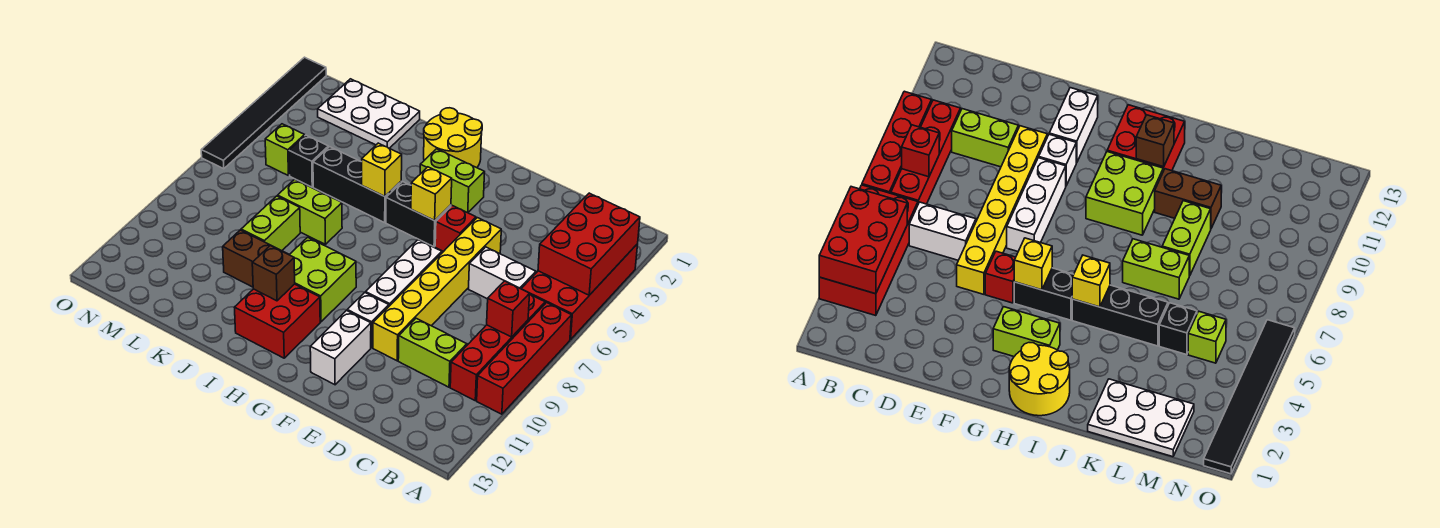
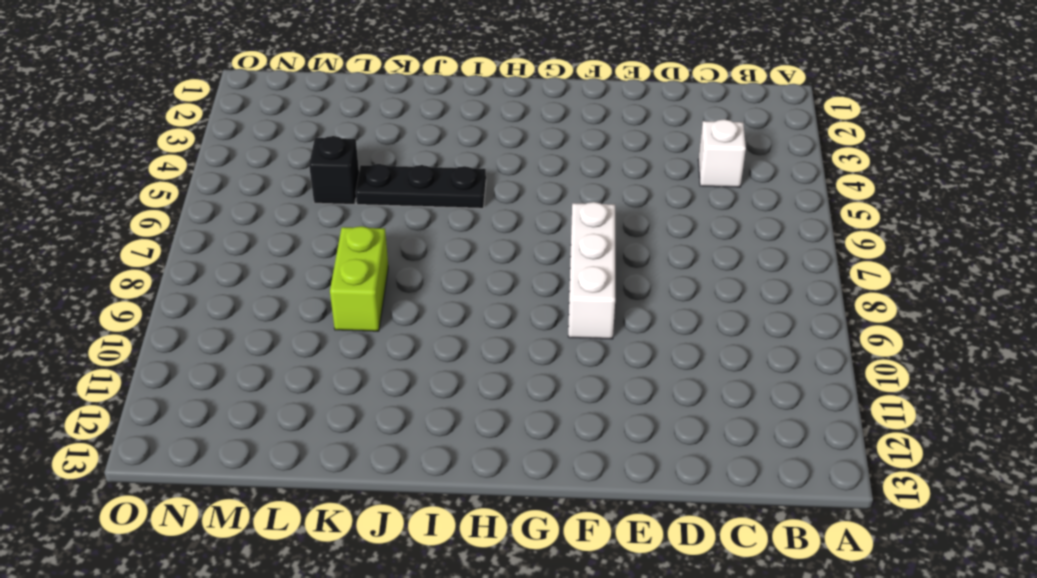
white 1x1 brick [698,119,746,187] -> white 1x1 brick moved to [347,293,389,348]
black 1x3 plate [356,164,486,208] -> black 1x3 brick [313,147,401,223]
none -> red 2x4 brick [521,244,638,340]
none -> red 1x4 brick [477,303,572,414]
none -> red 1x4 brick [450,295,545,400]

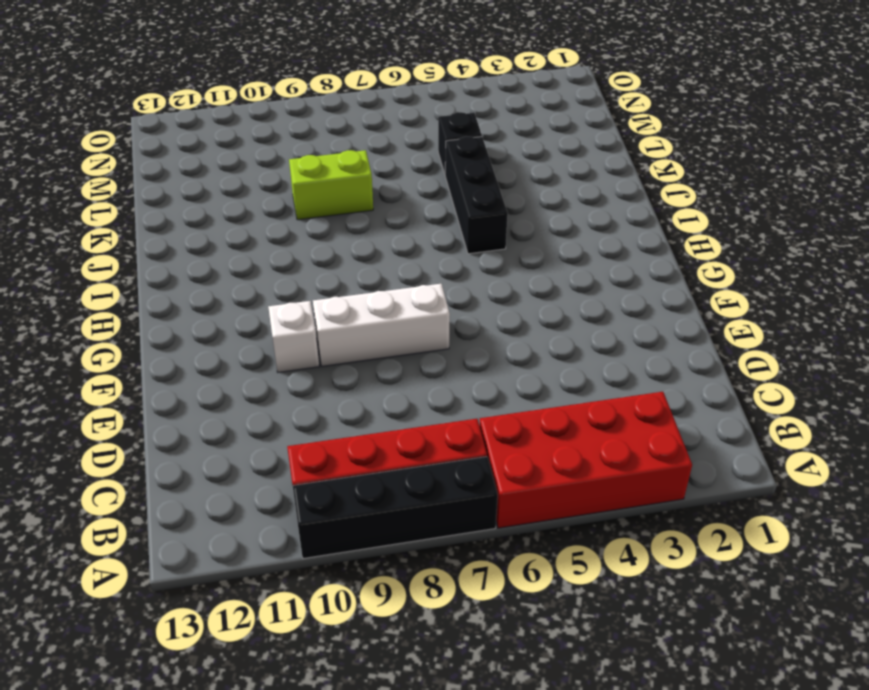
black 1x4 brick [293,457,498,559] -> red 1x4 brick [477,303,572,414]
none -> white 1x2 brick [469,247,536,299]
none -> lime 1x2 brick [398,318,467,387]
none -> yellow 1x6 brick [373,218,501,361]

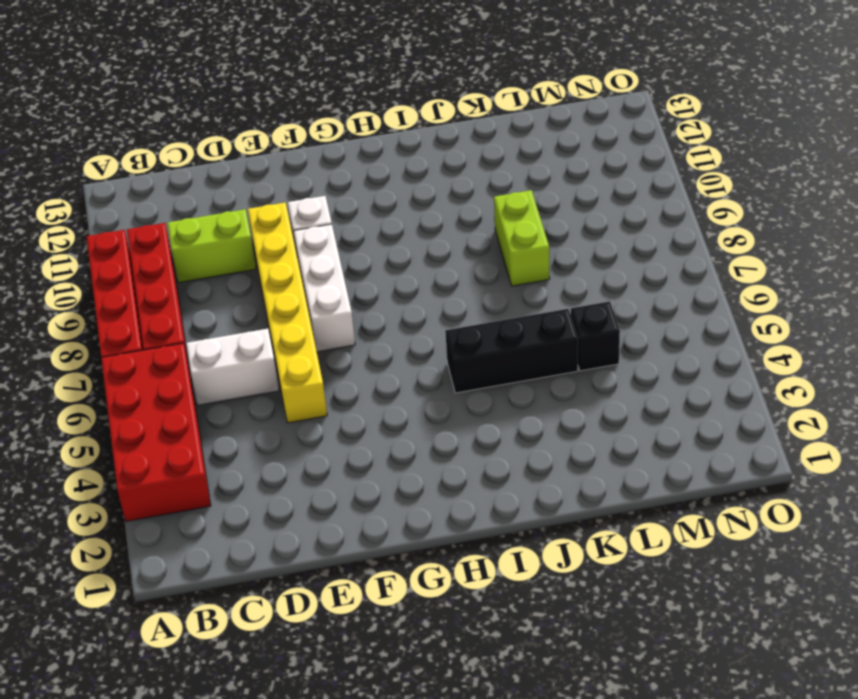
none -> red 1x1 brick [435,206,476,252]
none -> white 1x2 brick [310,311,371,385]
none -> lime 1x2 brick [420,149,485,213]

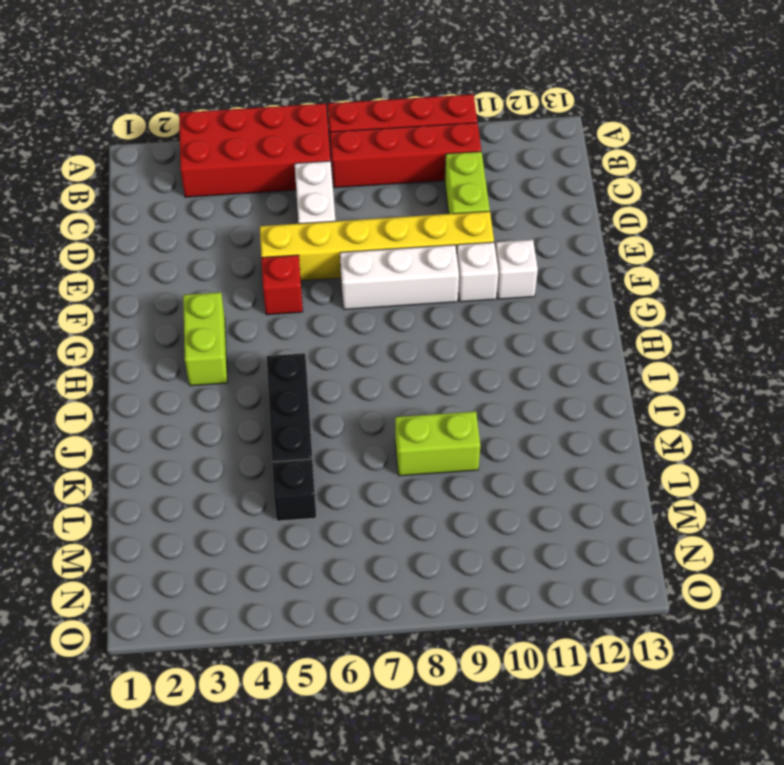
white 1x1 brick [495,240,538,299] -> white 1x2 brick [310,311,371,385]
none -> black 1x2 brick [386,182,451,247]
none -> yellow 2x2 round brick [424,108,482,168]
none -> lime 2x2 brick [289,237,356,322]

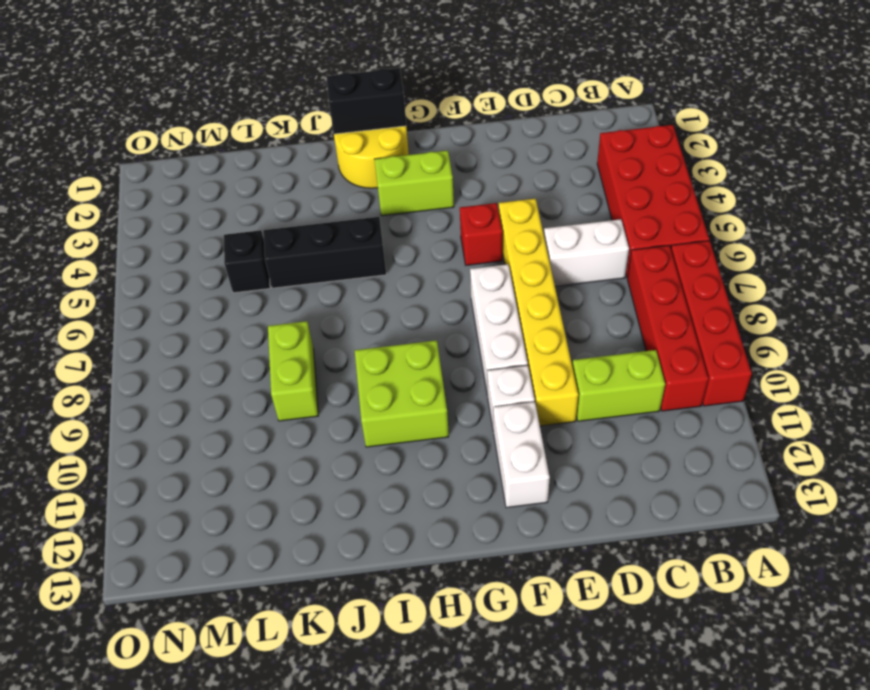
black 1x2 brick [326,68,406,134] -> black 1x2 brick moved to [386,182,451,247]
none -> red 2x2 brick [235,284,320,358]
none -> lime 1x2 brick [278,179,342,244]
none -> brown 1x2 brick [223,230,287,287]

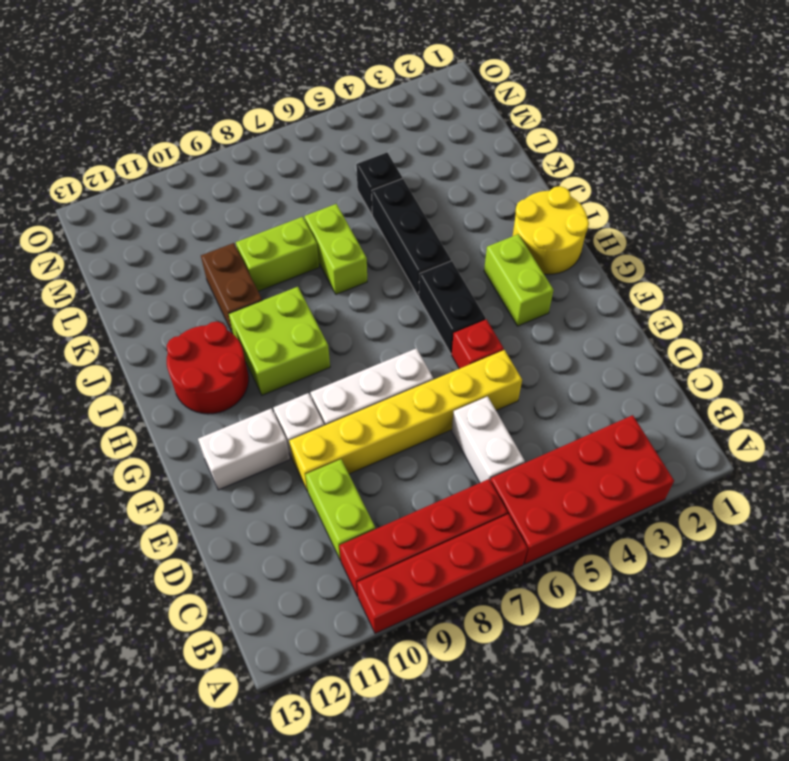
red 2x2 round brick [167,322,249,414] -> red 2x2 brick [235,284,320,358]
none -> white 2x3 plate [318,79,420,148]
none -> lime 1x1 brick [265,124,305,175]
none -> black 1x6 tile [201,57,326,169]

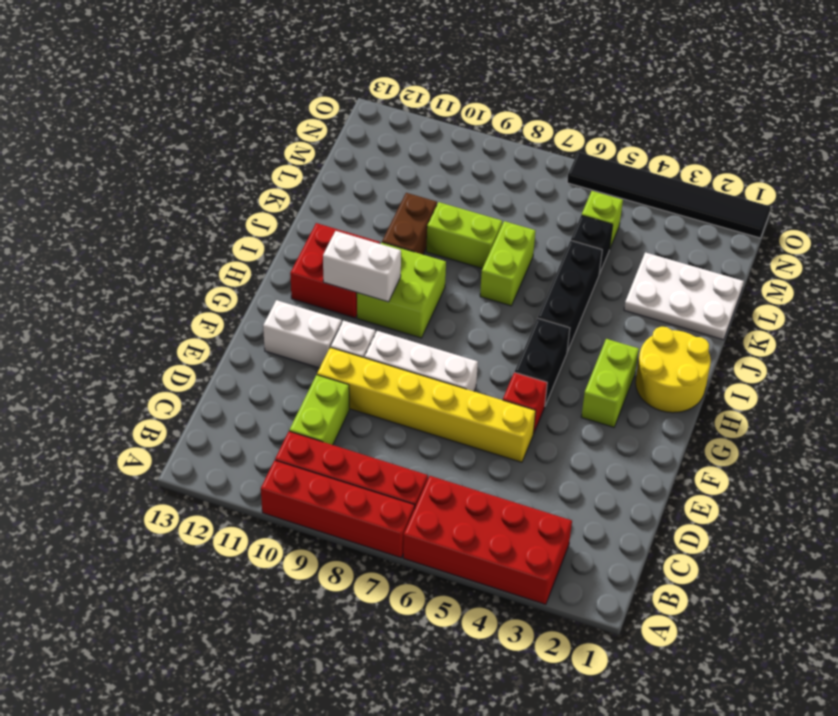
white 1x2 brick [323,231,401,302] -> white 1x2 brick turned to [469,247,536,299]
white 2x3 plate [624,252,744,340] -> white 2x3 plate turned to [318,79,420,148]
none -> red 2x3 brick [538,193,640,295]
none -> red 1x1 brick [487,281,530,337]
none -> yellow 1x1 brick [411,167,452,221]

